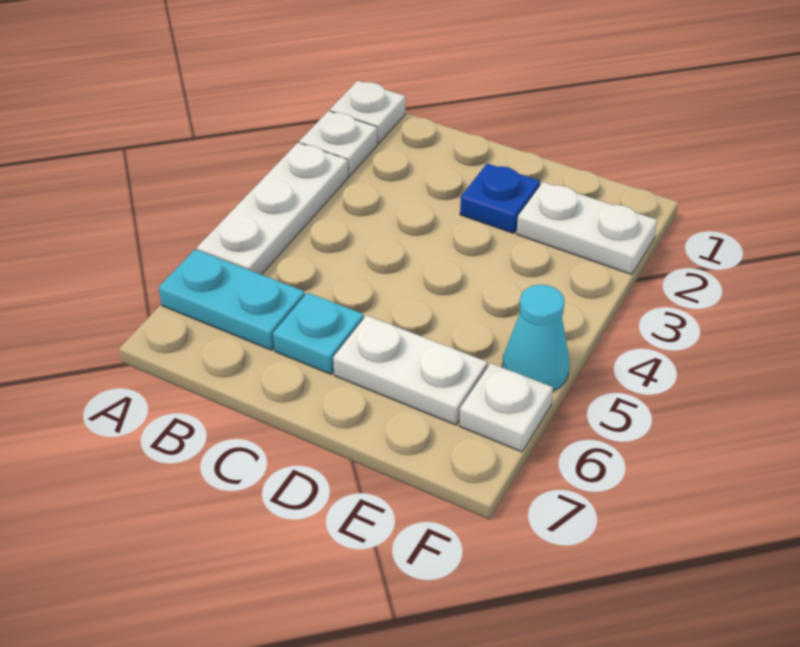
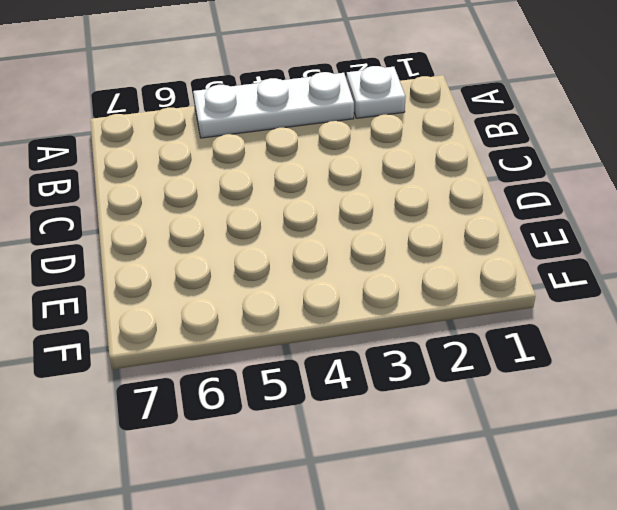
none -> white 1x1 plate [330,81,405,144]
none -> cyan 1x2 plate [159,249,305,350]

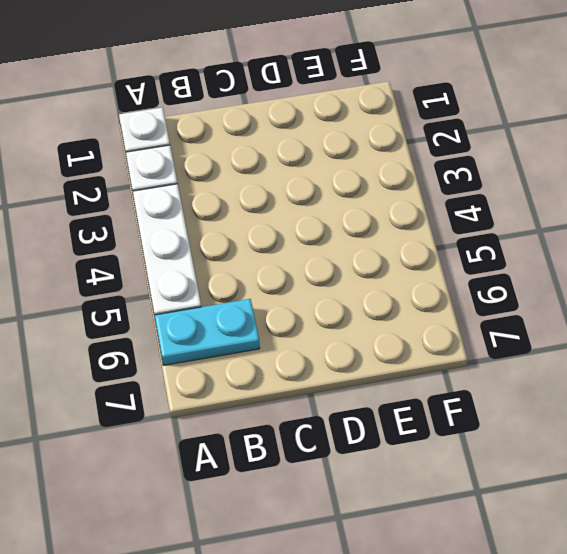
none -> cyan 1x1 plate [273,293,364,374]
none -> blue 1x1 plate [460,163,540,233]

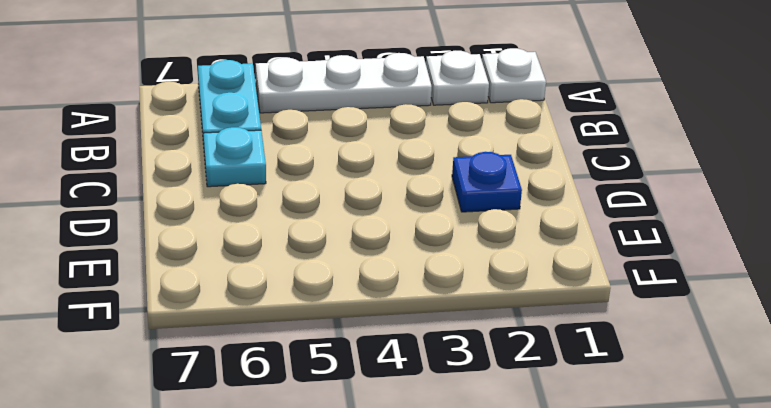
none -> white 1x2 plate [333,315,488,425]
none -> white 1x2 plate [517,182,657,275]

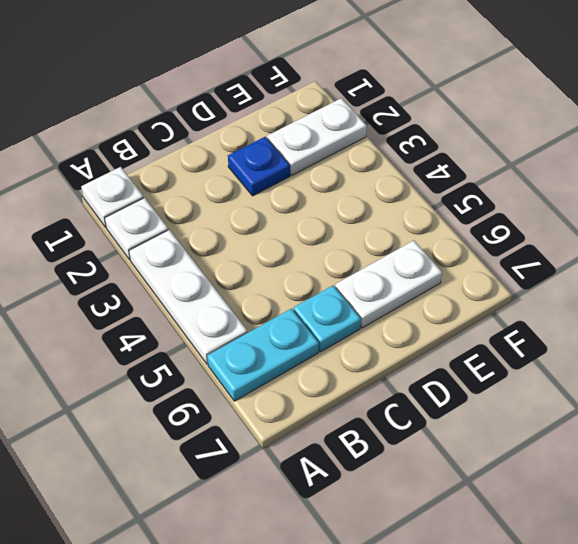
none -> cyan 1x1 cone [502,285,570,392]
none -> white 1x1 plate [459,363,553,452]

